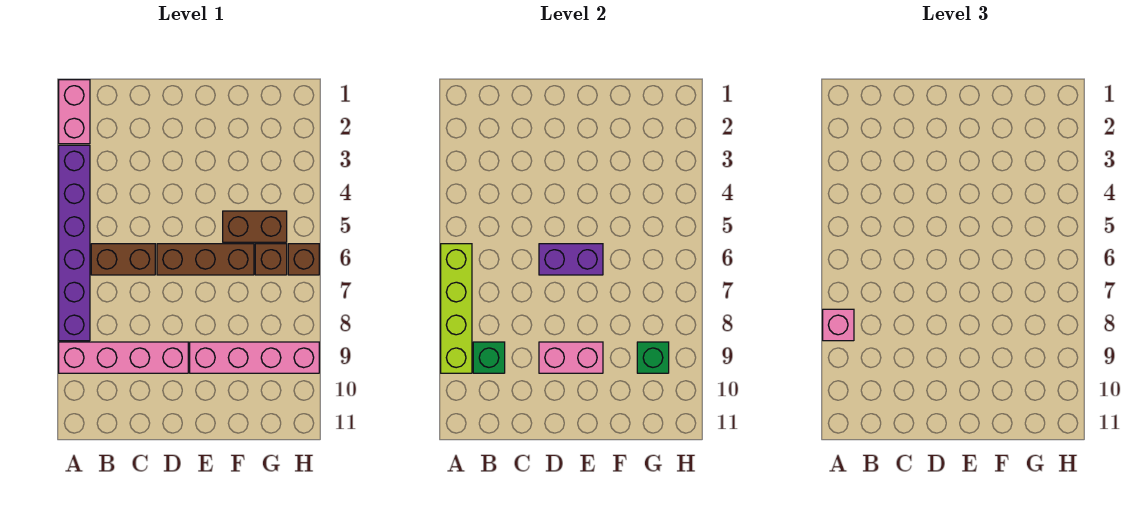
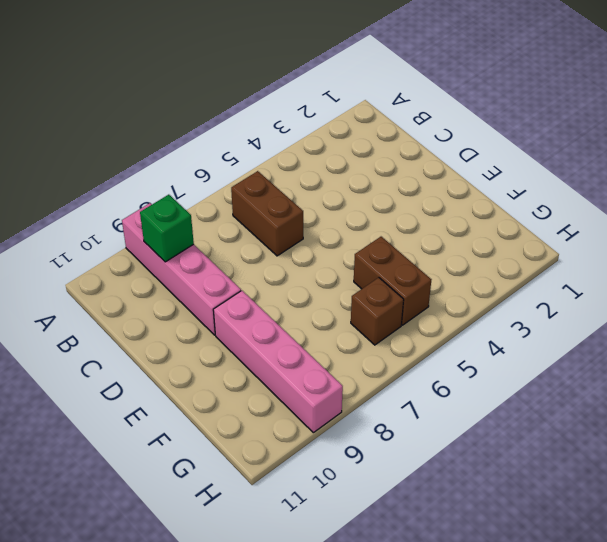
none -> pink 1x2 brick [59,80,90,144]
none -> purple 1x6 brick [59,145,90,341]
none -> brown 1x3 brick [157,244,254,275]

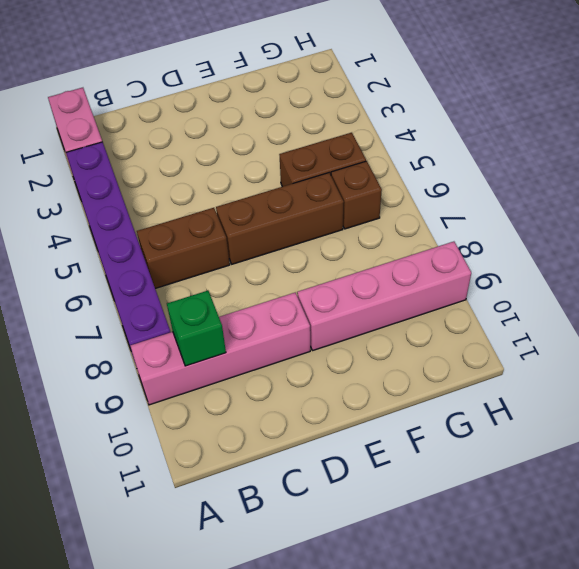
none -> brown 1x1 brick [288,244,319,275]
none -> lime 1x4 brick [441,244,472,373]
none -> purple 1x2 brick [539,244,603,275]

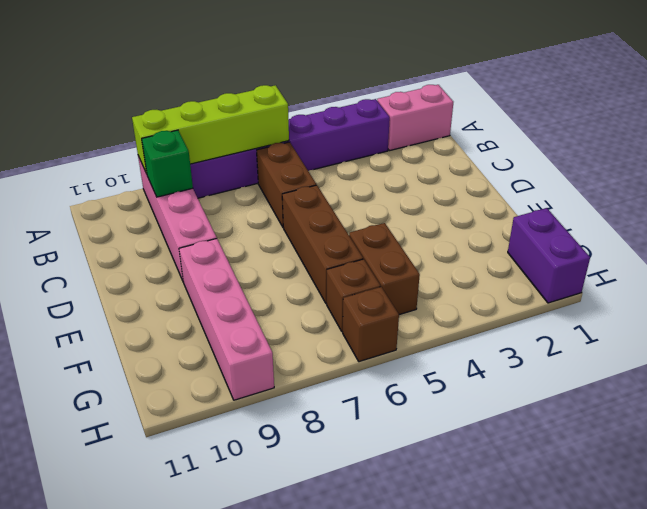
purple 1x2 brick [508,208,590,303] -> purple 1x2 brick moved to [539,244,603,275]
none -> pink 1x2 brick [539,342,603,373]
none -> green 1x1 brick [637,342,669,373]
none -> pink 1x1 brick [823,309,854,341]

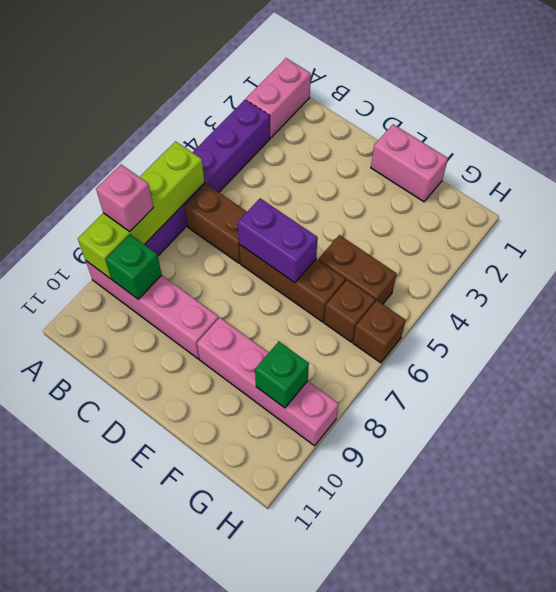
pink 1x2 brick [371,124,448,202] -> pink 1x2 brick moved to [539,342,603,373]

